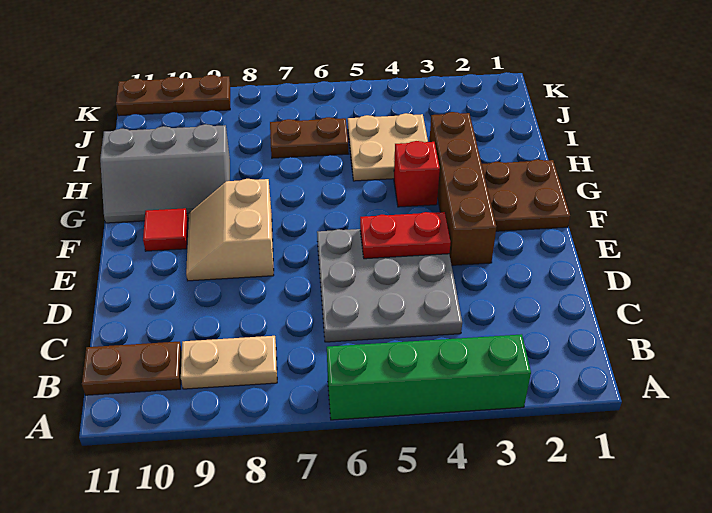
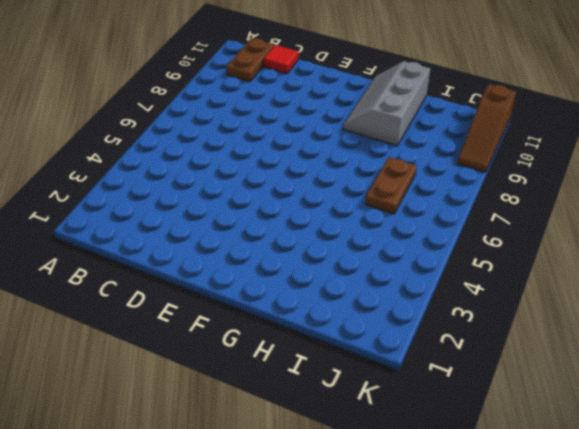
red 1x1 tile [264,45,298,74] -> red 1x1 tile moved to [143,208,188,251]
brown 1x3 slope [457,84,516,172] -> brown 1x3 plate [116,75,230,116]
none -> green 1x4 brick [327,334,531,420]
none -> tan 1x2 plate [181,336,277,389]
none -> grey 3x3 plate [317,229,462,342]

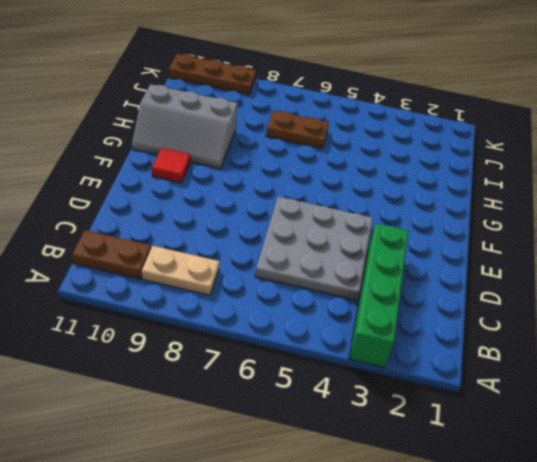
green 1x4 brick [349,223,408,367] -> green 1x4 brick turned to [327,334,531,420]
none -> brown 1x4 brick [429,112,496,265]
none -> tan 2x2 slope [186,179,274,281]
none -> brown 2x2 plate [482,159,570,231]

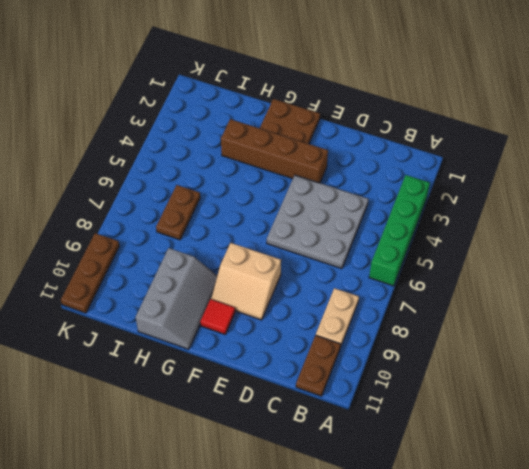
none -> red 1x1 brick [394,141,440,207]
none -> tan 2x2 plate [348,113,428,181]
none -> red 1x2 plate [360,212,451,259]

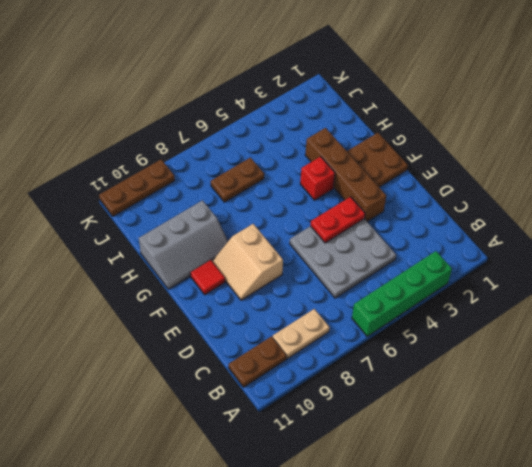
none -> tan 2x2 plate [348,113,428,181]

